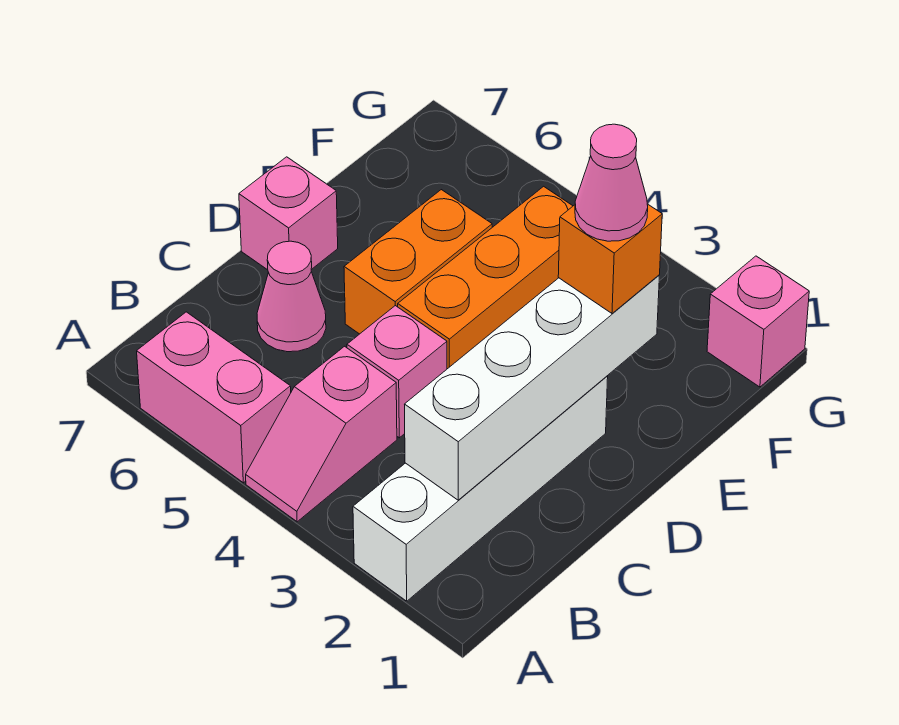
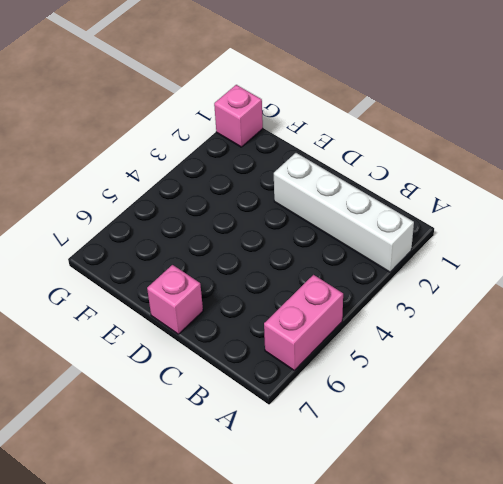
none -> pink 1x2 slope [246,346,397,522]
none -> pink 1x1 brick [347,306,447,438]
none -> pink 1x1 cone [257,241,326,352]

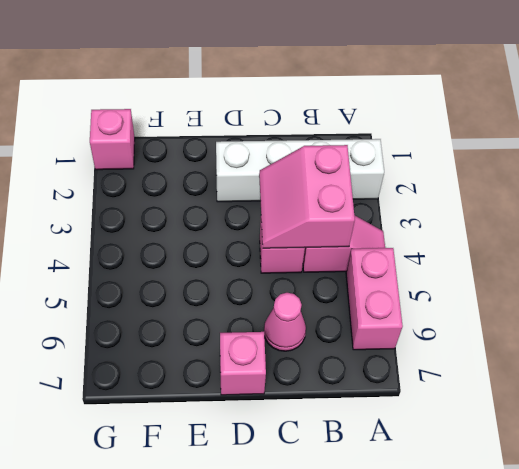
pink 2x2 slope [259,145,355,248] -> none
none -> orange 1x3 brick [398,186,573,369]
none -> orange 1x2 brick [344,190,492,334]
none -> white 1x4 brick [405,275,660,500]

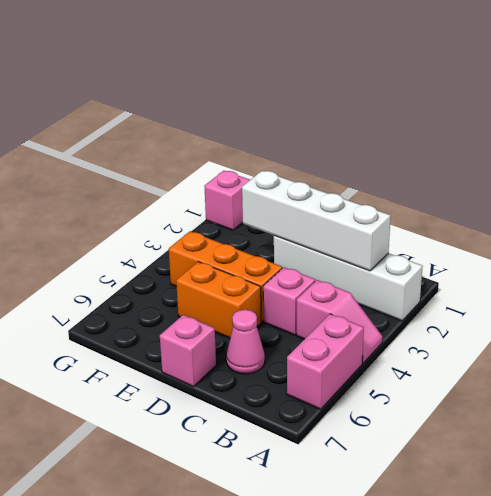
none -> orange 1x1 brick [558,204,662,313]
none -> pink 1x1 cone [575,124,648,241]

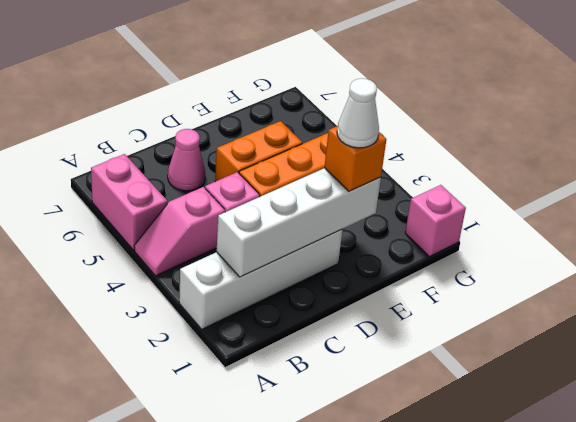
white 1x1 cone [337,78,379,148] -> pink 1x1 cone [575,124,648,241]
none -> pink 1x1 brick [239,157,338,270]

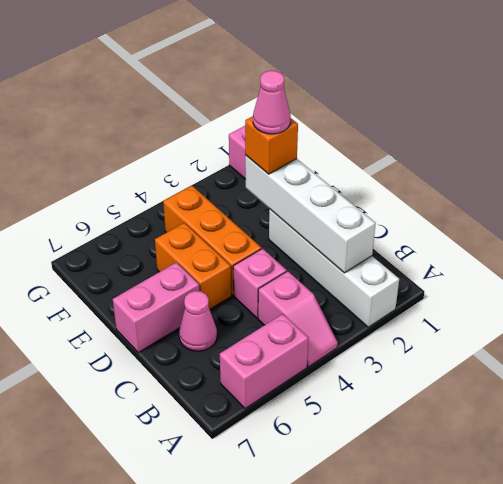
pink 1x2 brick [113,262,200,352] -> pink 1x1 brick [239,157,338,270]

